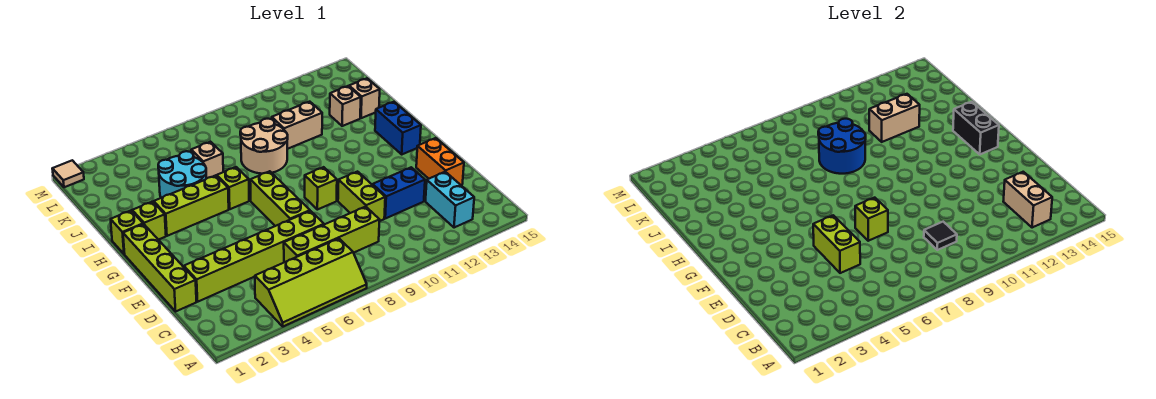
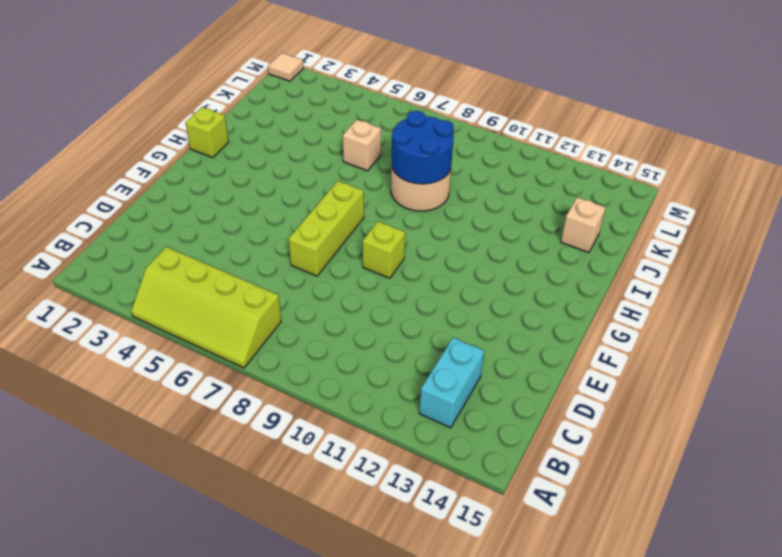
none -> lime 1x4 brick [284,207,379,262]
none -> lime 1x4 brick [123,224,196,311]
none -> lime 1x6 brick [184,211,324,302]

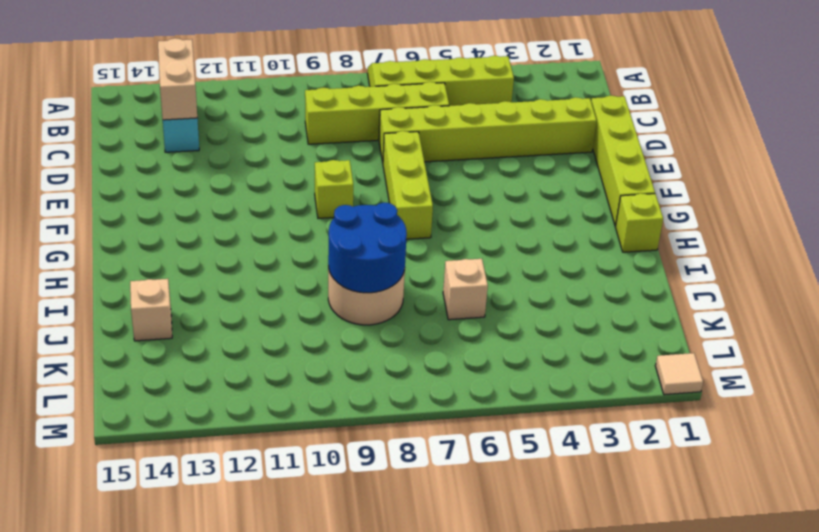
none -> lime 1x2 brick [338,172,385,221]
none -> blue 1x2 brick [373,167,425,218]
none -> orange 1x2 brick [416,138,464,185]

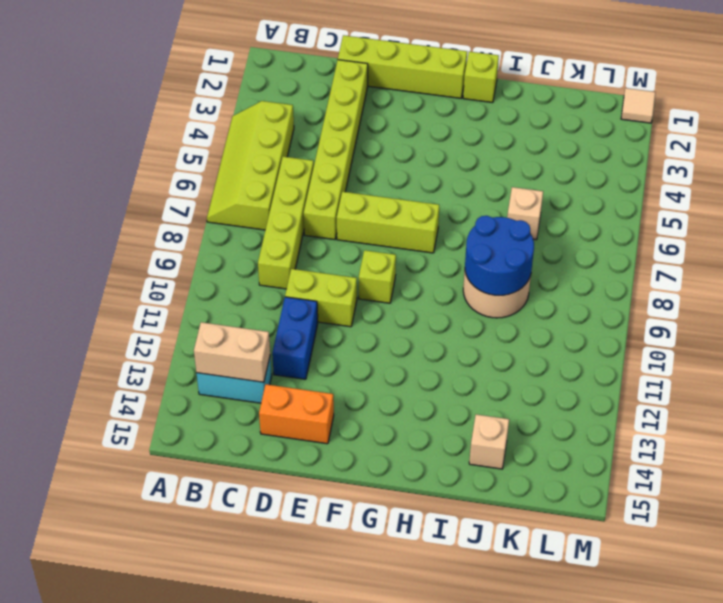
none -> blue 1x2 brick [375,102,421,154]
none -> lime 1x1 brick [132,202,166,240]
none -> lime 1x3 brick [154,175,229,236]

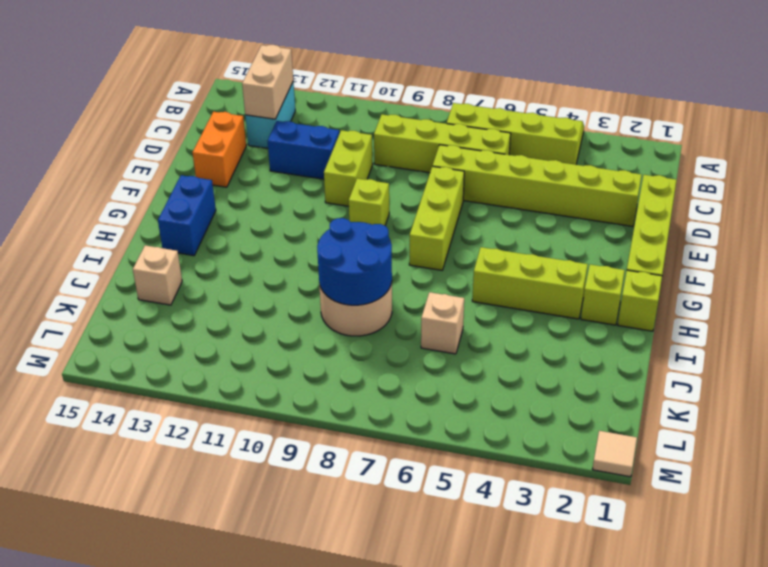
none -> lime 1x1 brick [217,167,249,209]
none -> cyan 2x2 round brick [158,151,206,198]
none -> tan 1x2 brick [272,102,322,149]

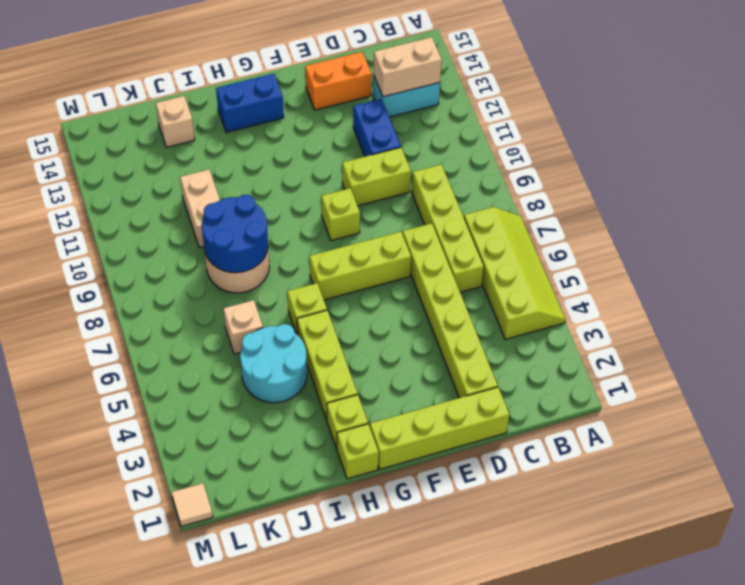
none -> tan 1x1 brick [330,86,361,126]
none -> black 1x1 tile [924,222,957,250]
none -> lime 1x2 brick [813,215,860,273]

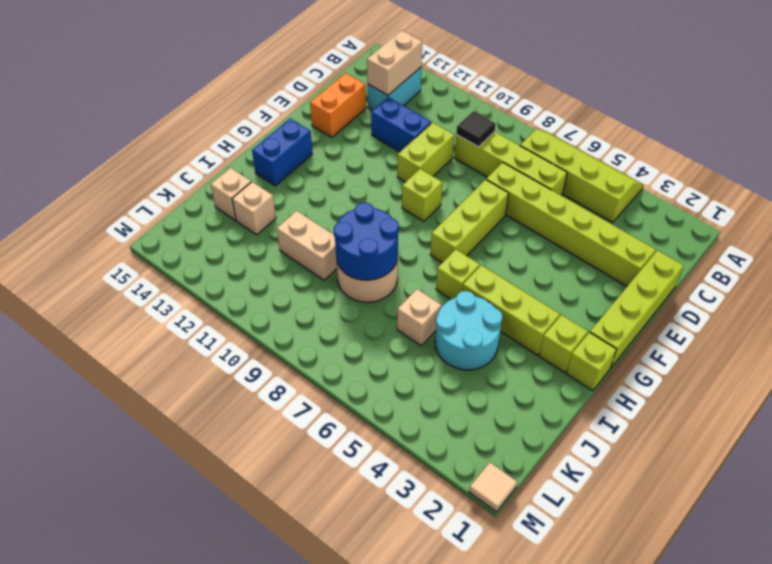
none -> lime 1x2 brick [813,215,860,273]
none -> lime 1x1 brick [855,198,888,241]
none -> black 1x2 brick [953,102,999,154]

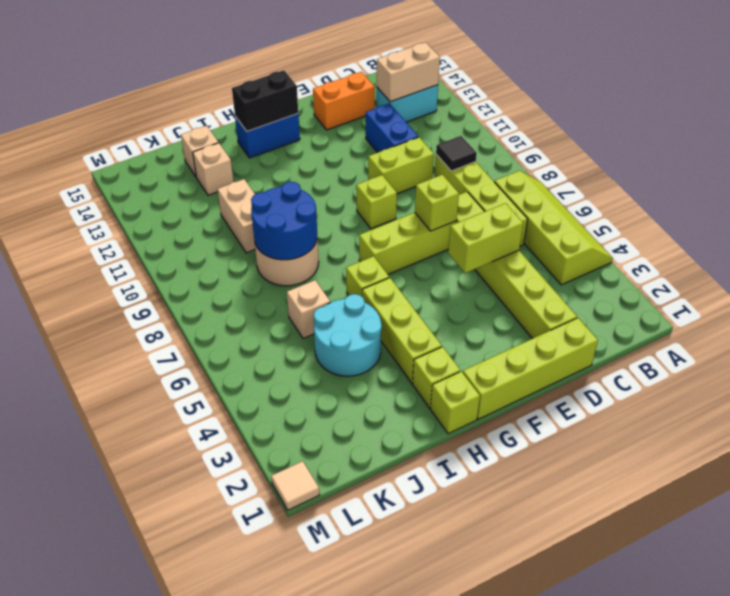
none -> tan 1x2 brick [869,94,920,142]

